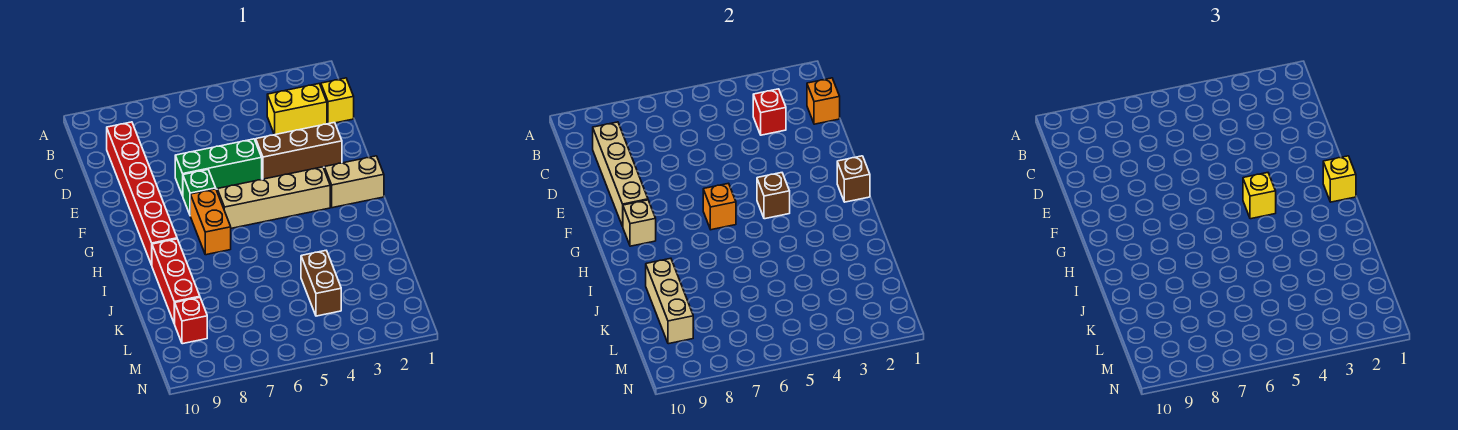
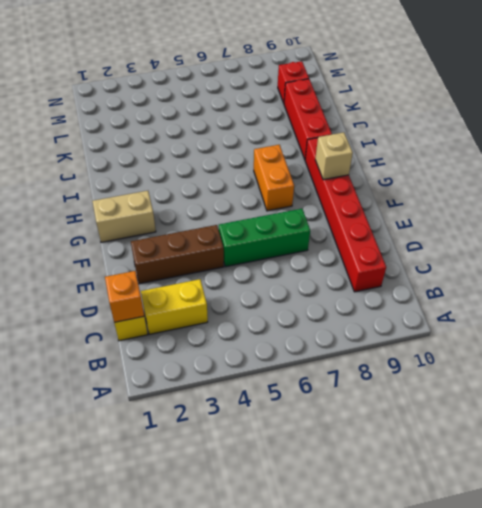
none -> green 1x1 brick [183,170,216,214]
none -> tan 1x4 brick [217,167,330,228]
none -> brown 1x2 brick [301,251,341,316]

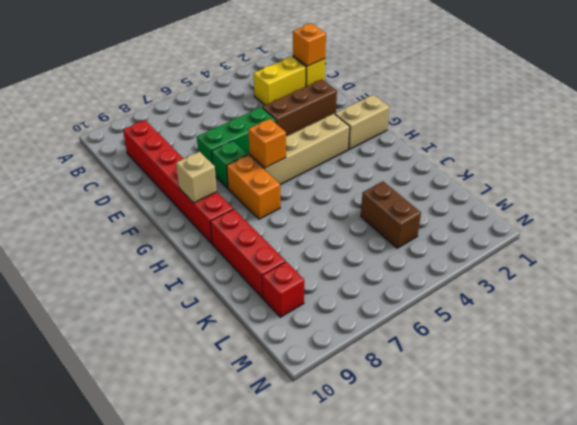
none -> red 1x1 brick [753,89,786,135]
none -> tan 1x4 brick [593,122,648,226]
none -> brown 1x1 brick [837,156,870,202]

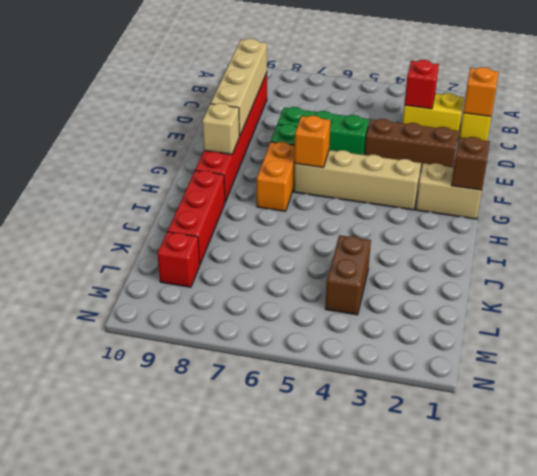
none -> brown 1x1 brick [757,173,790,219]
none -> tan 1x3 brick [646,258,693,344]
none -> yellow 1x1 brick [1323,156,1356,202]

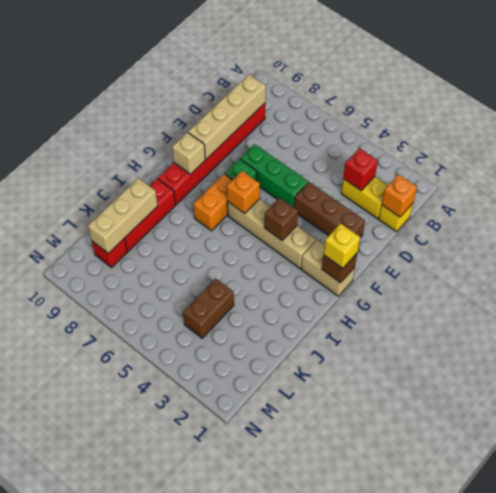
none -> yellow 1x1 brick [1243,173,1276,219]

